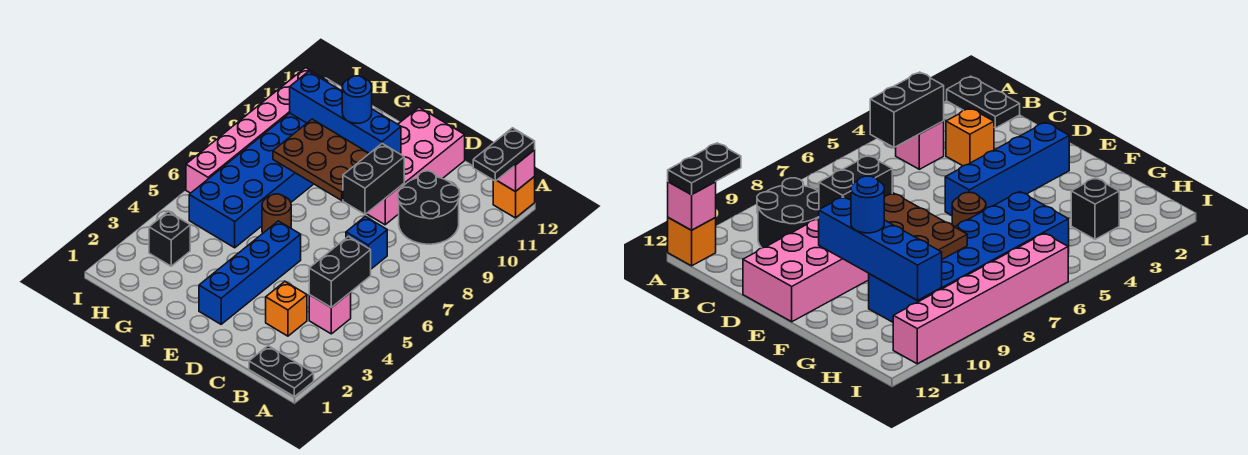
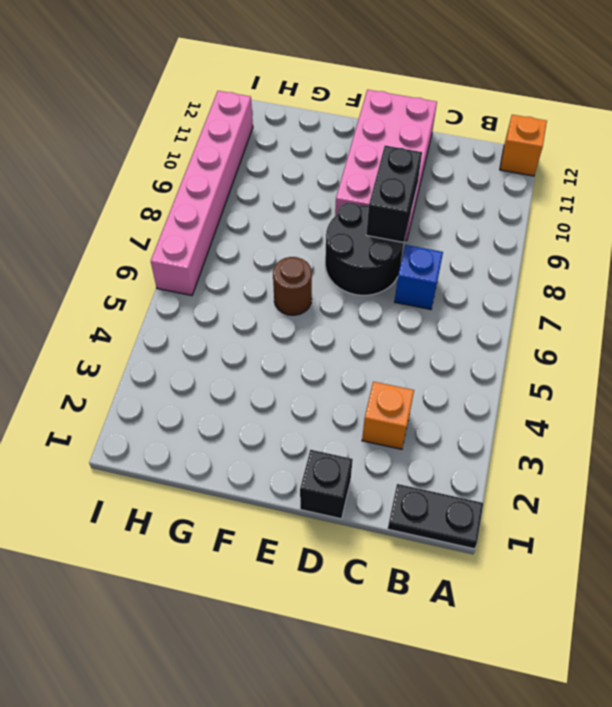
black 1x1 brick [300,450,353,519] -> black 1x1 brick moved to [149,212,190,266]
black 2x2 round brick [325,203,404,295] -> black 2x2 round brick moved to [398,171,460,244]
none -> pink 1x1 brick [309,292,351,334]
none -> blue 1x4 brick [199,221,301,324]
none -> blue 2x6 brick [189,113,313,248]

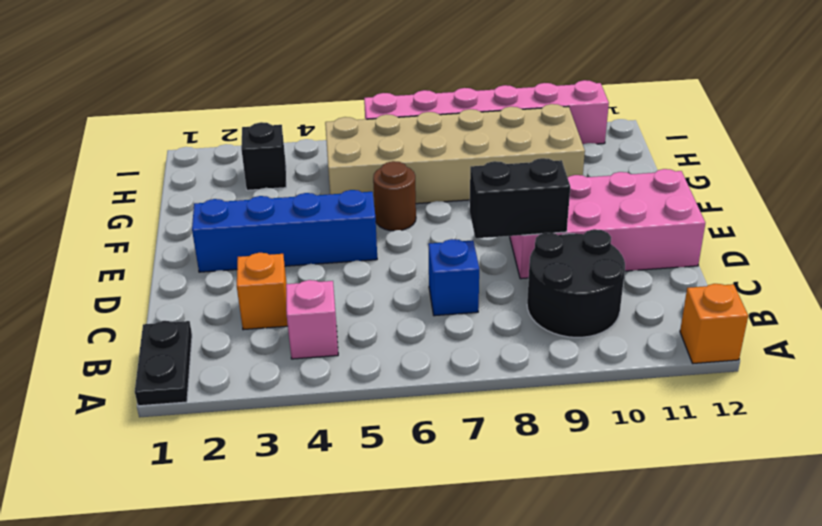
tan 2x6 brick [325,104,585,206] -> blue 2x6 brick [189,113,313,248]
none -> pink 1x1 brick [497,150,535,192]
none -> black 1x2 brick [309,237,371,308]
none -> brown 2x3 plate [273,119,369,200]

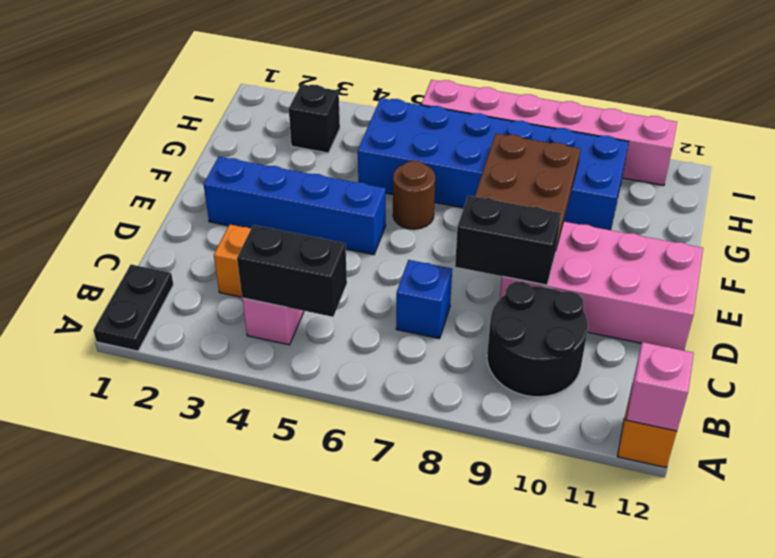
none -> blue 1x4 brick [290,71,401,154]
none -> black 1x2 plate [473,128,535,181]
none -> blue 1x1 round brick [342,76,372,123]

